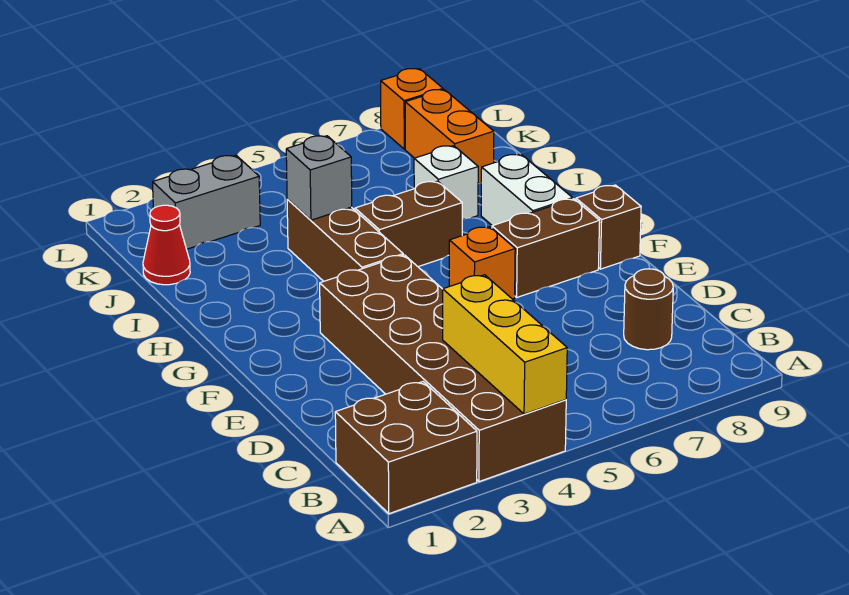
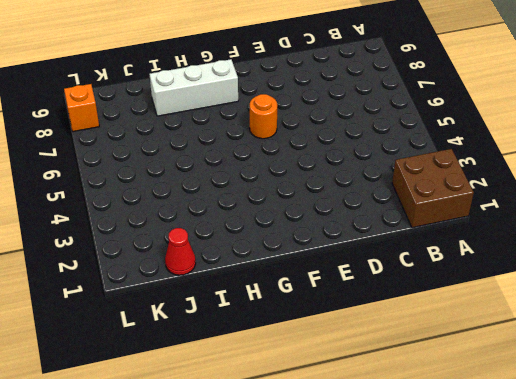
orange 1x1 round brick [250,94,277,139] -> orange 1x1 brick [449,227,515,299]
white 1x3 brick [150,59,238,116] -> white 1x2 brick [481,154,573,226]
none -> brown 2x6 brick [320,255,566,482]
none -> brown 1x1 round brick [624,269,673,350]
none -> brown 1x2 brick [492,199,600,297]

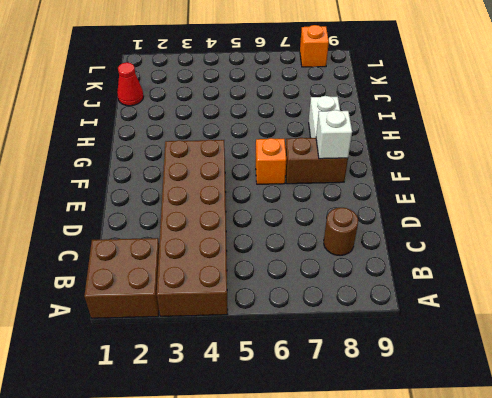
white 1x1 brick [316,110,352,159] -> white 1x1 brick moved to [414,146,478,220]
none -> brown 1x1 brick [576,185,641,269]
none -> brown 1x3 brick [287,199,403,281]
none -> brown 1x2 brick [355,181,462,267]

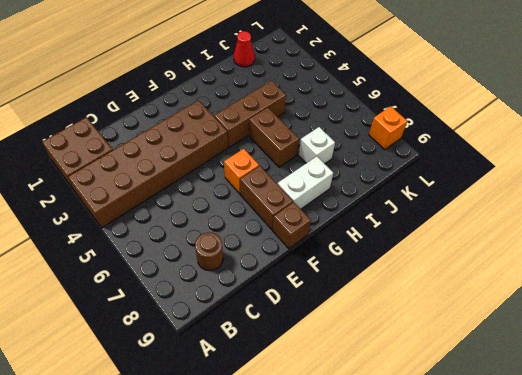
none -> orange 1x2 brick [405,90,494,184]
none -> grey 1x2 brick [153,155,260,249]
none -> yellow 1x3 brick [443,275,567,414]

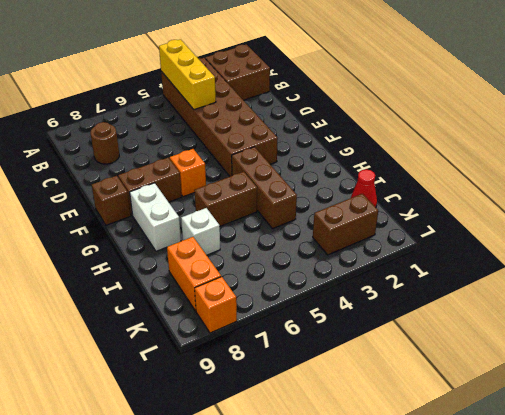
brown 1x2 brick [313,194,378,255] -> grey 1x2 brick [153,155,260,249]
none -> grey 1x1 brick [286,136,352,220]

